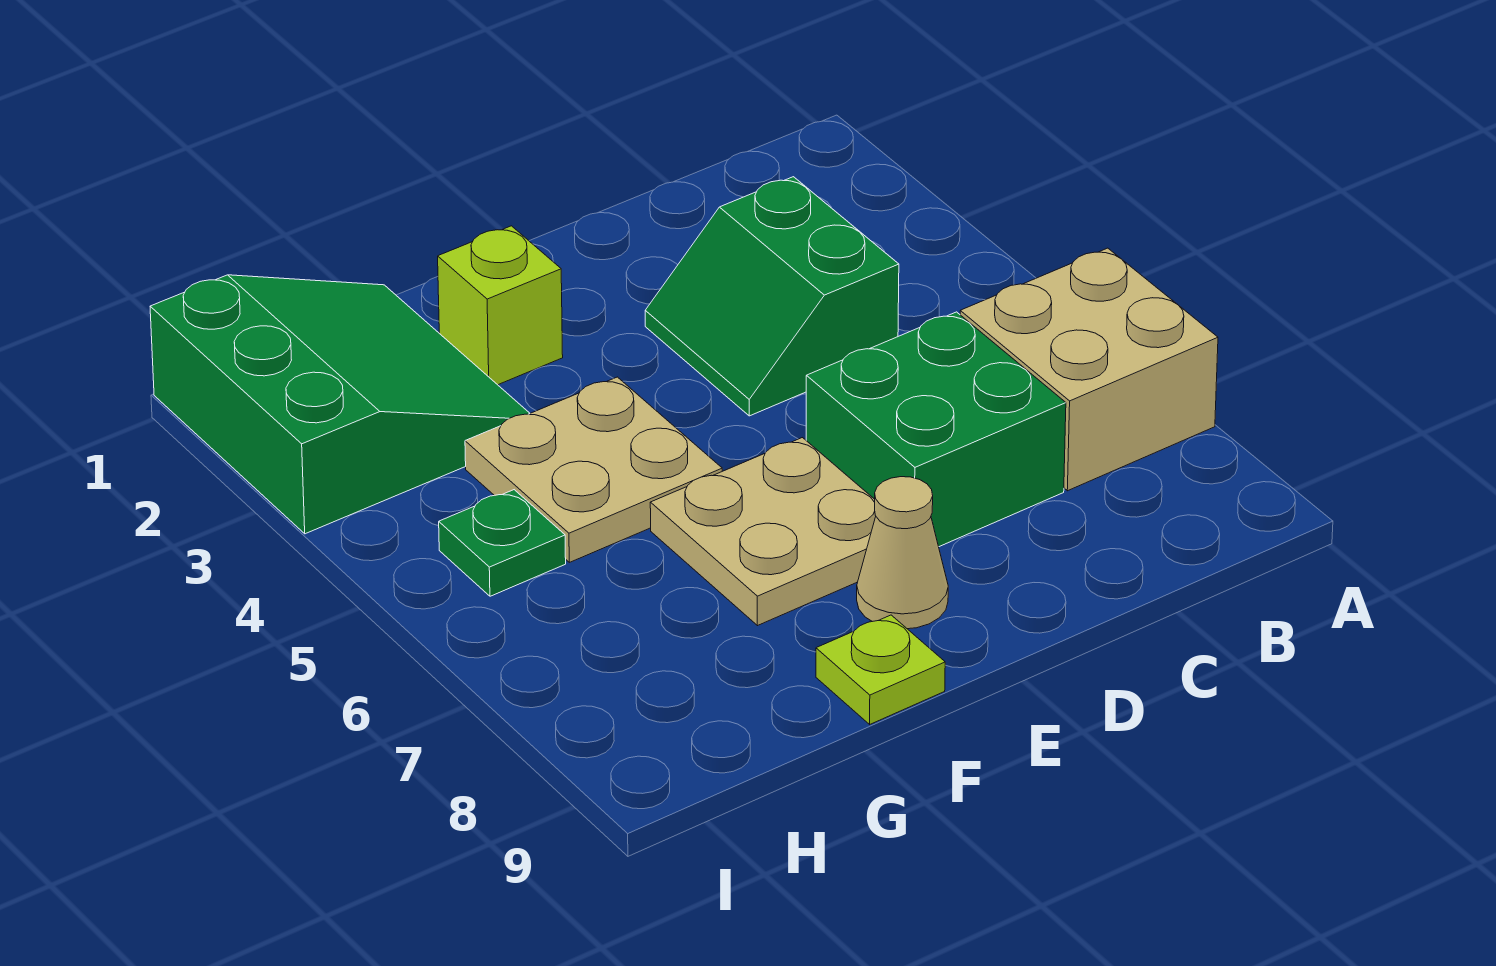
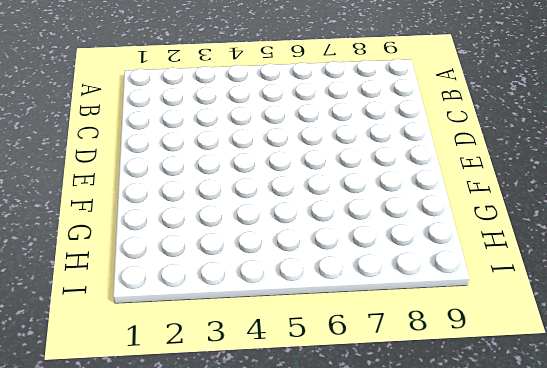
none -> tan 2x2 brick [960,248,1218,491]
none -> green 2x2 slope [645,177,899,416]

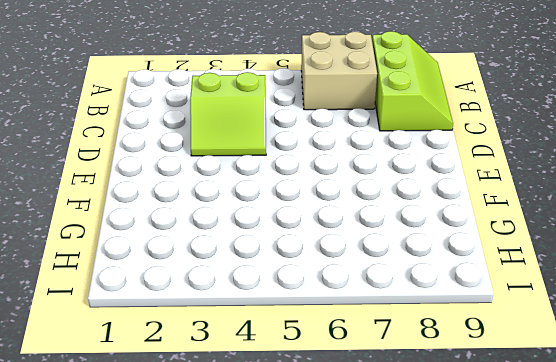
lime 2x3 slope [372,31,453,131] -> none
lime 2x2 slope [190,72,266,156] -> green 2x2 slope [645,177,899,416]
none -> green 2x2 brick [806,312,1066,547]
none -> tan 2x2 plate [650,438,876,626]

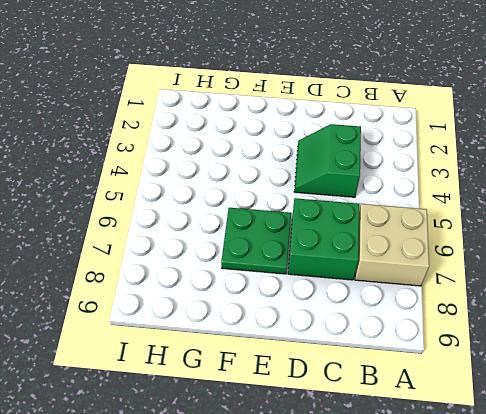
green 2x2 plate [221,208,291,274] -> tan 2x2 plate [650,438,876,626]
none -> tan 1x1 cone [857,477,948,629]
none -> lime 1x1 brick [438,226,563,385]

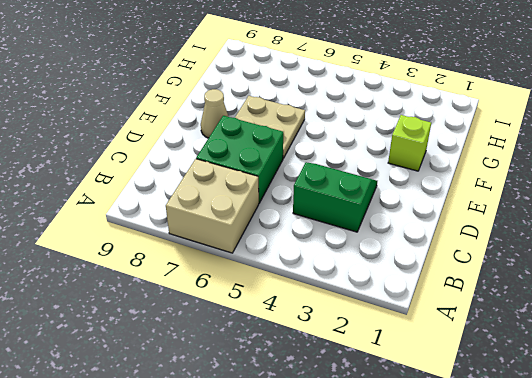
none -> tan 2x2 plate [465,377,722,562]
none -> lime 1x1 plate [816,615,945,724]

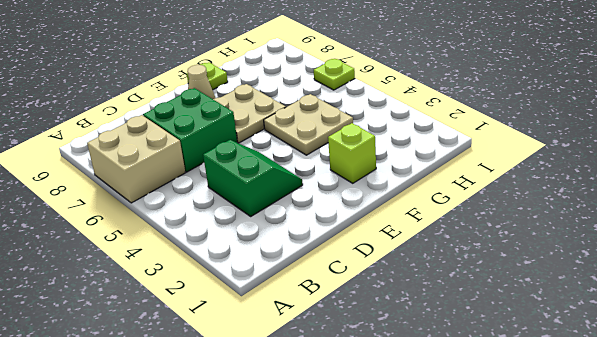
lime 1x1 plate [314,59,355,90] -> none
none -> green 3x3 slope [150,275,530,534]
none -> green 1x1 plate [439,490,566,596]

